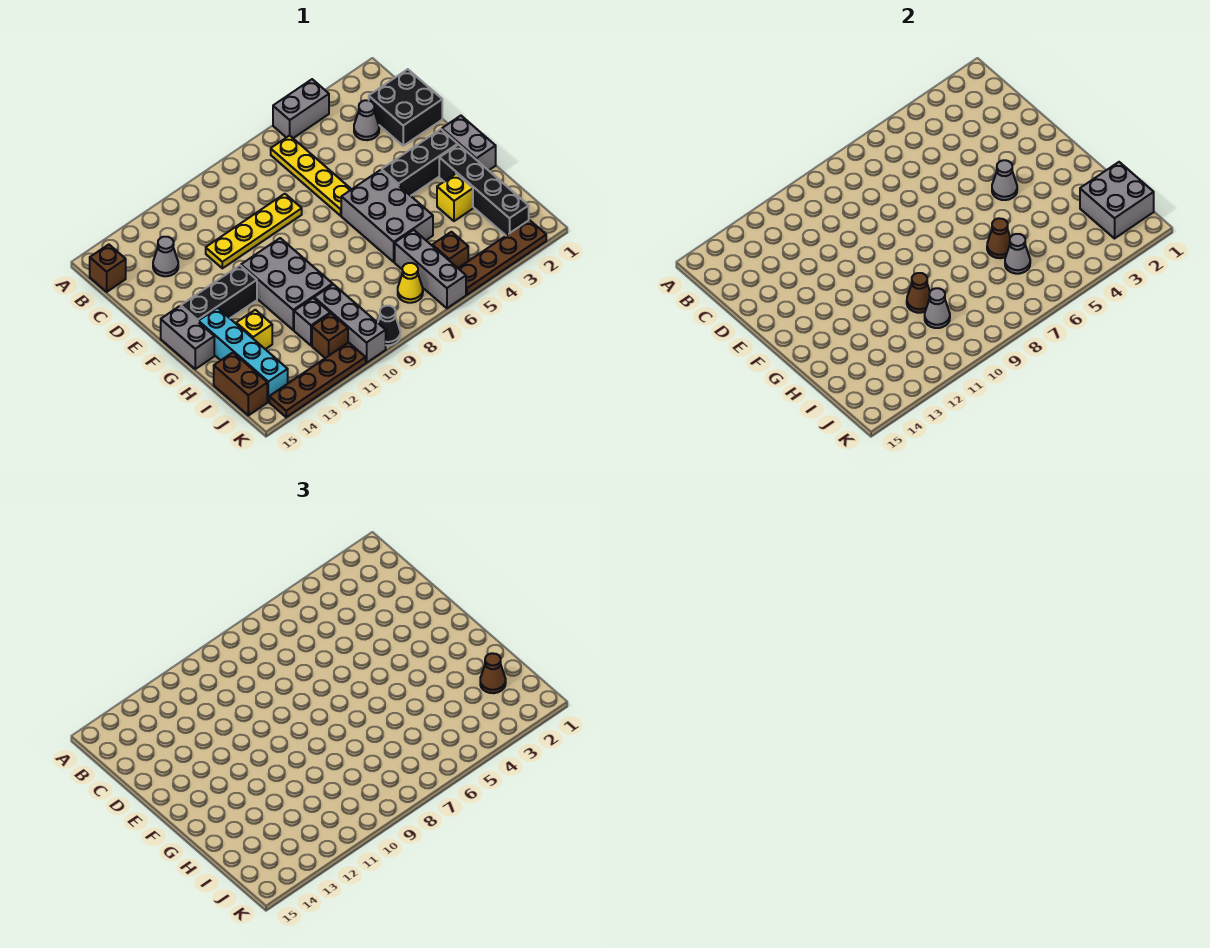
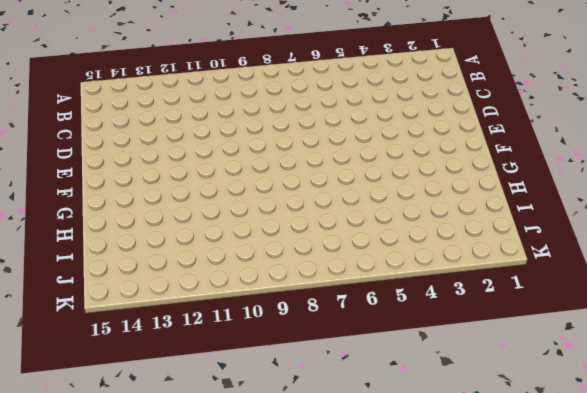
none -> grey 1x2 brick [273,79,329,138]
none -> yellow 1x4 plate [271,136,351,216]
none -> brown 1x1 brick [90,244,126,292]
none -> black 2x2 brick [369,69,442,146]

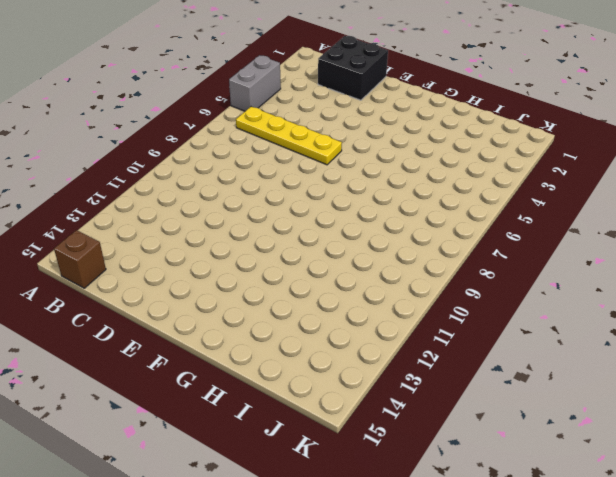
none -> grey 1x1 cone [354,100,379,140]
none -> grey 1x1 cone [153,237,178,276]
none -> yellow 1x4 plate [206,194,302,268]
none -> grey 1x2 brick [442,116,496,170]

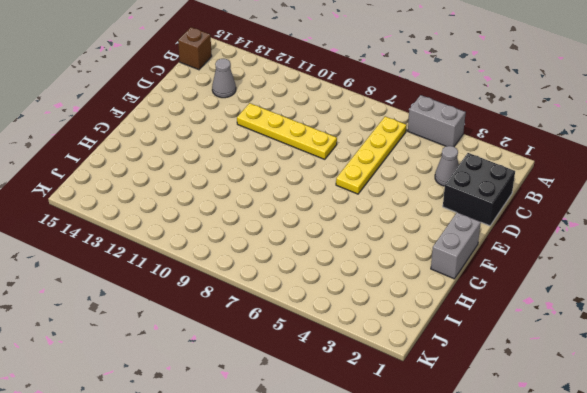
none -> black 1x3 brick [382,129,458,196]
none -> grey 2x3 brick [341,170,433,262]
none -> grey 2x3 brick [241,238,333,330]
none -> black 1x3 brick [181,265,257,321]

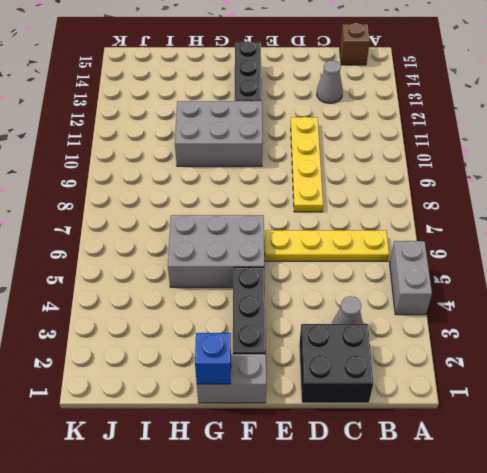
blue 1x1 brick [195,333,231,384] -> none
none -> grey 1x2 brick [161,306,214,369]
none -> black 1x4 brick [439,145,529,235]
none -> cyan 1x4 brick [198,308,288,402]
none -> yellow 1x1 brick [437,174,473,221]

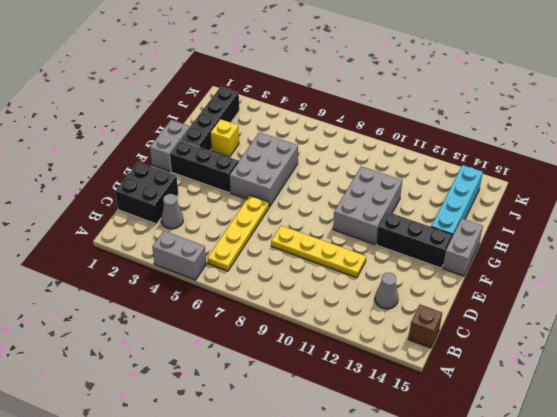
none -> yellow 1x1 brick [236,310,272,349]
none -> grey 1x3 brick [395,230,466,308]
none -> grey 1x3 brick [314,284,386,363]
none -> grey 1x1 brick [294,298,330,345]

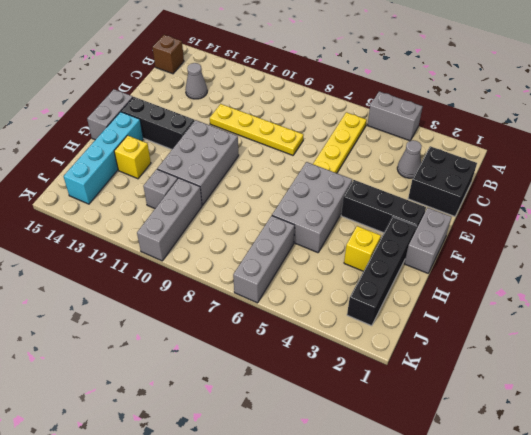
none -> brown 1x2 brick [214,353,267,415]
none -> brown 1x1 brick [432,232,468,268]
none -> yellow 1x1 cone [398,263,423,303]
none -> brown 1x1 brick [312,314,348,358]

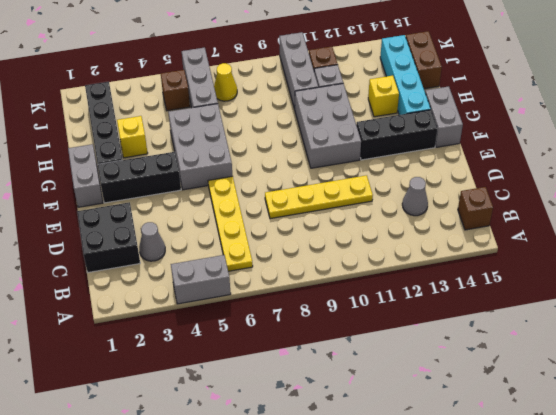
none -> brown 1x4 plate [458,220,546,295]
none -> black 1x1 cone [378,306,400,345]
none -> brown 1x4 plate [269,343,366,417]
none -> grey 1x1 cone [992,160,1017,200]

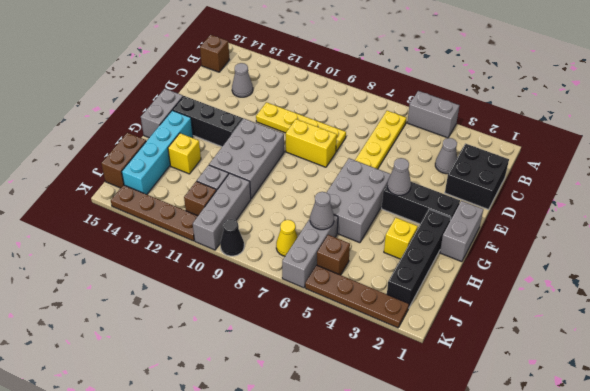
yellow 1x2 brick [286,119,337,167] -> none
none -> brown 1x1 cone [987,218,1010,258]
none -> brown 1x1 cone [907,273,930,313]
none -> grey 2x2 brick [1080,162,1154,238]
none -> grey 1x1 cone [925,288,950,328]

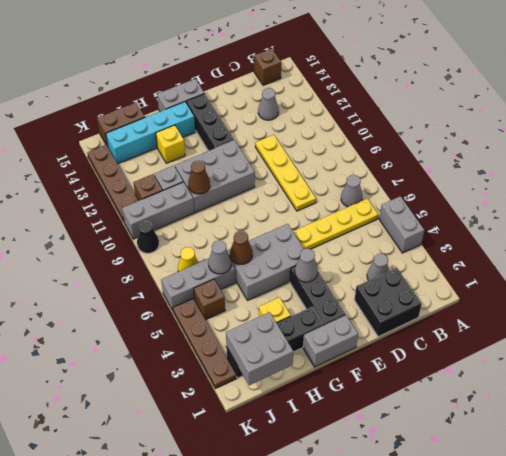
grey 1x1 cone [341,175,362,207] -> grey 1x1 cone moved to [925,288,950,328]
none -> brown 1x1 cone [480,653,506,693]

